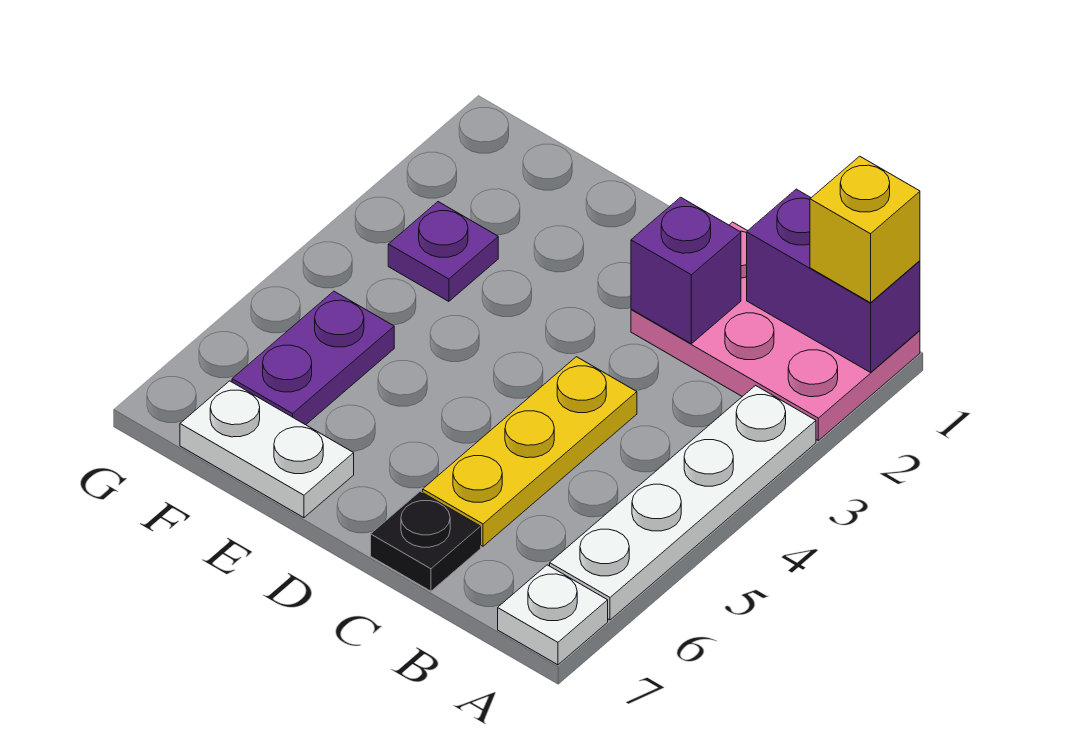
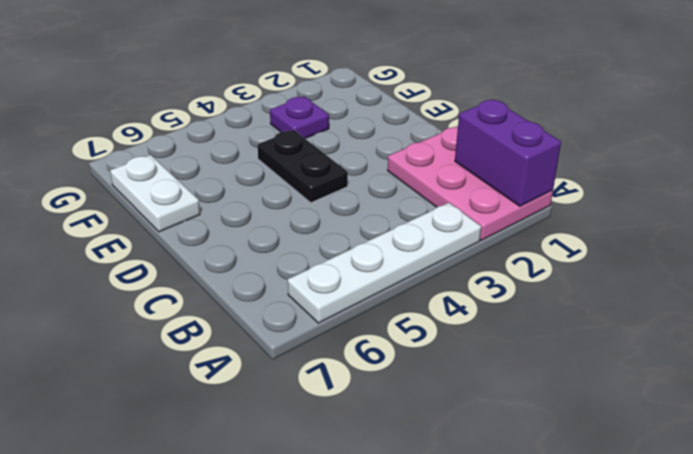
black 1x2 plate [258,130,348,202] -> none
none -> white 1x1 plate [498,565,608,665]
none -> yellow 1x3 plate [423,357,637,546]

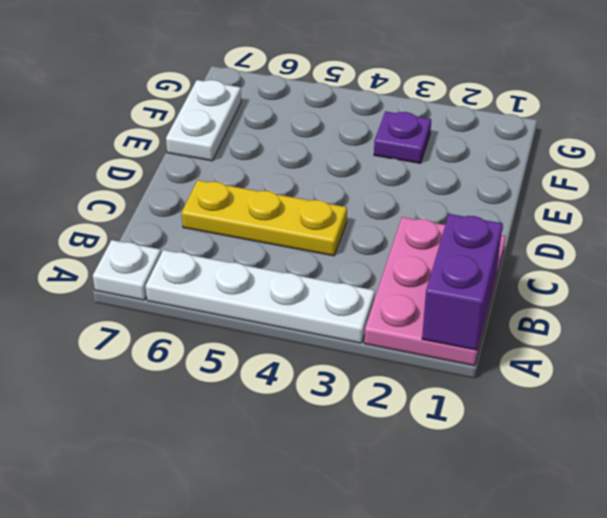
none -> black 1x1 plate [371,491,481,591]
none -> purple 1x2 plate [232,291,394,425]

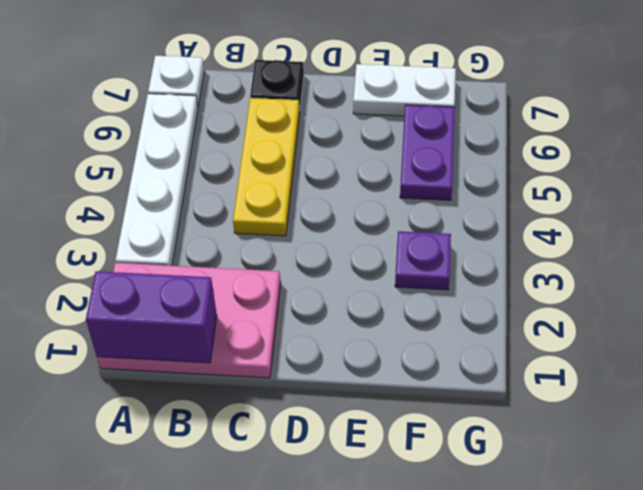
none -> purple 1x1 brick [631,197,741,344]
none -> yellow 1x1 brick [810,156,920,303]

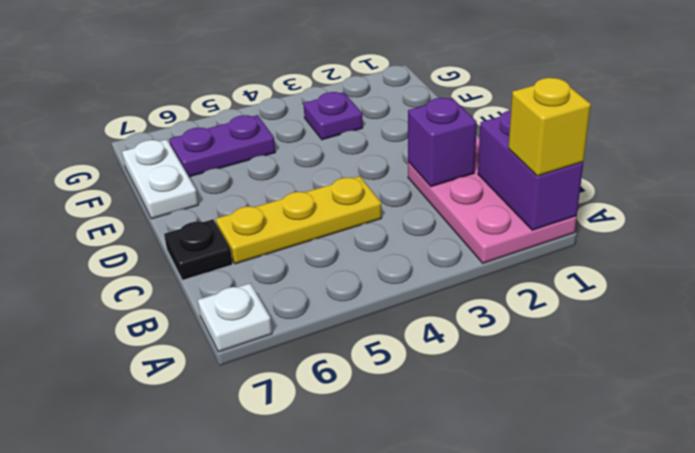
none -> white 1x4 plate [550,386,816,620]

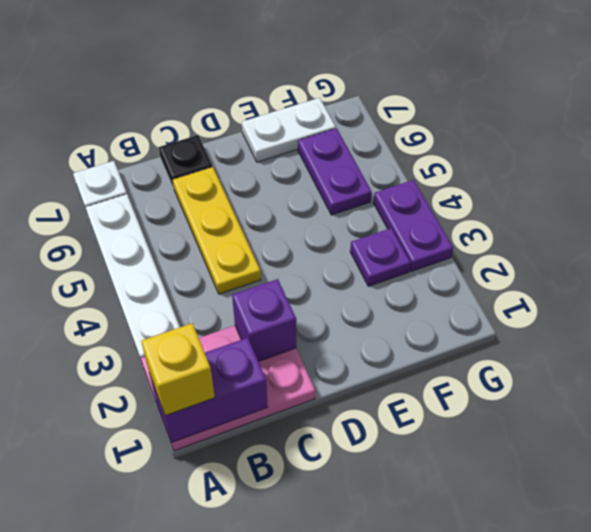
purple 1x2 plate [373,180,453,271] -> none

